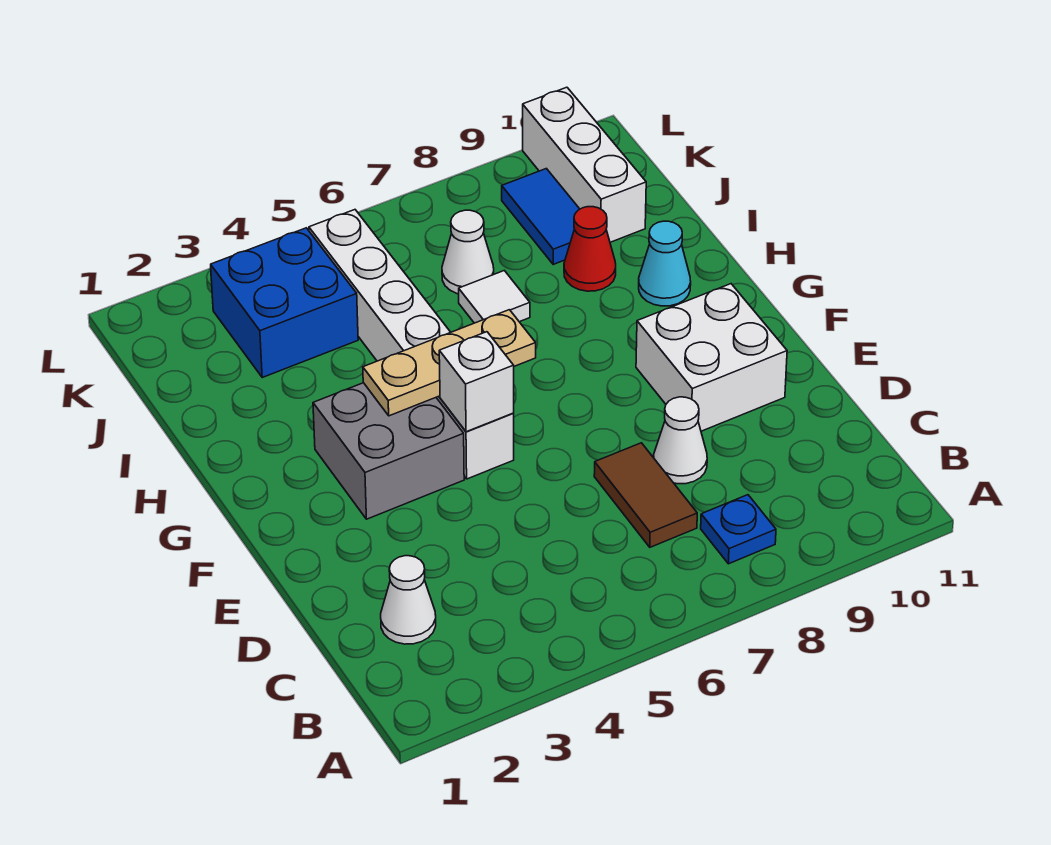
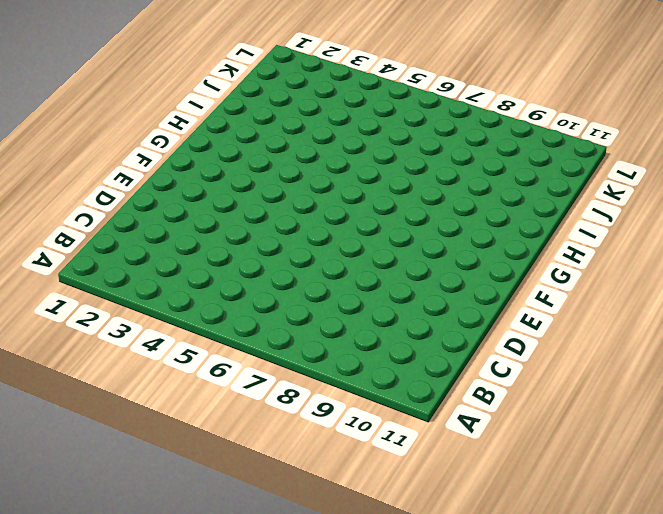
none -> blue 1x1 plate [701,495,776,564]
none -> white 1x1 cone [381,556,436,644]
none -> brown 1x2 tile [594,443,697,547]

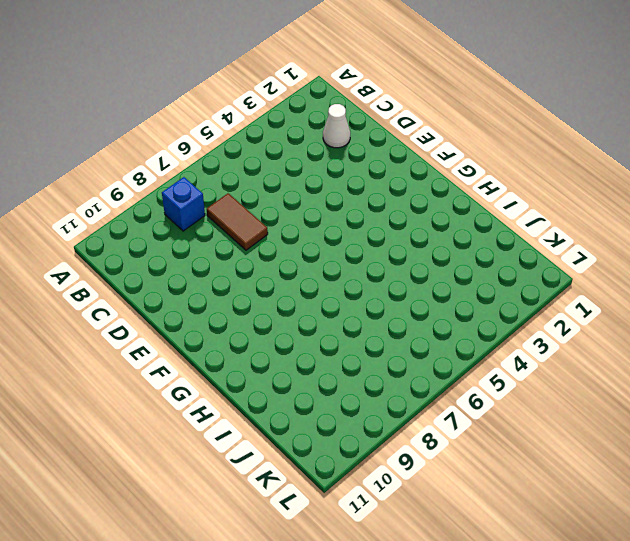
blue 1x1 brick [162,177,205,231] -> blue 1x1 plate [701,495,776,564]
none -> white 1x1 cone [654,397,707,484]
none -> white 2x2 brick [636,284,787,431]
none -> grey 2x2 brick [313,383,464,519]

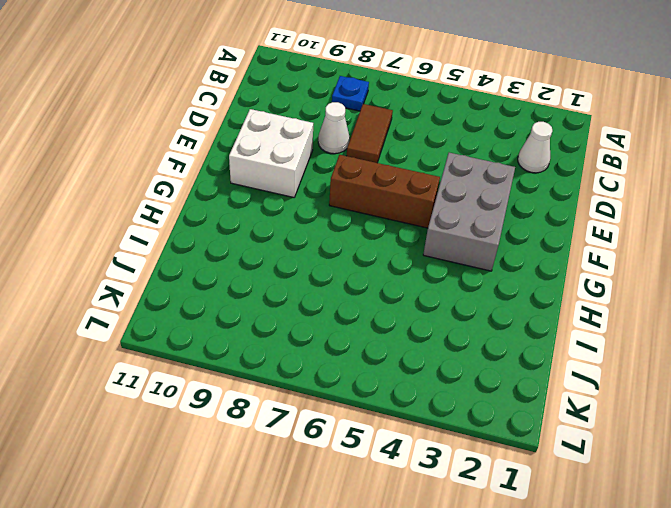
grey 2x3 brick [423,153,515,271] -> grey 2x2 brick [313,383,464,519]
brown 1x3 brick [329,155,440,228] -> white 1x6 brick [309,210,514,479]
none -> cyan 1x1 cone [639,221,691,306]
none -> white 1x1 tile [459,271,530,323]
none -> red 1x1 cone [564,207,616,291]

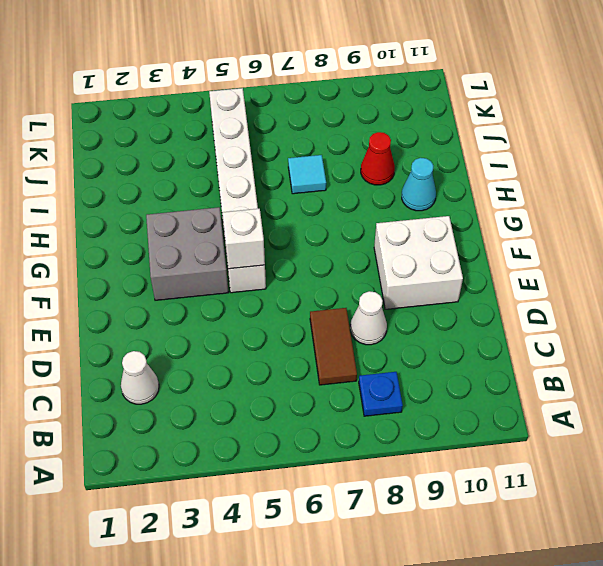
cyan 1x1 tile [288,155,326,194] -> white 1x1 tile [459,271,530,323]
none -> blue 2x2 brick [211,228,358,377]
none -> white 1x1 cone [442,210,494,294]
none -> blue 1x2 tile [502,169,580,264]

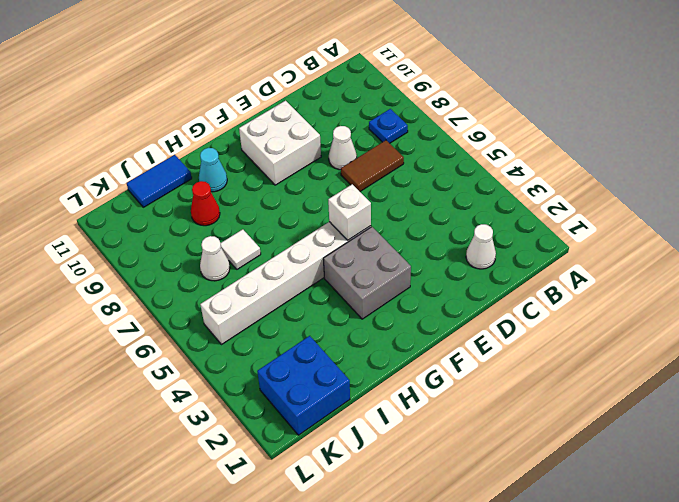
blue 1x2 tile [127,155,192,207] -> blue 1x2 tile moved to [502,169,580,264]
blue 2x2 brick [257,336,350,435] -> blue 2x2 brick moved to [211,228,358,377]
none -> white 1x3 brick [523,87,646,242]
none -> tan 1x3 plate [363,310,536,416]

